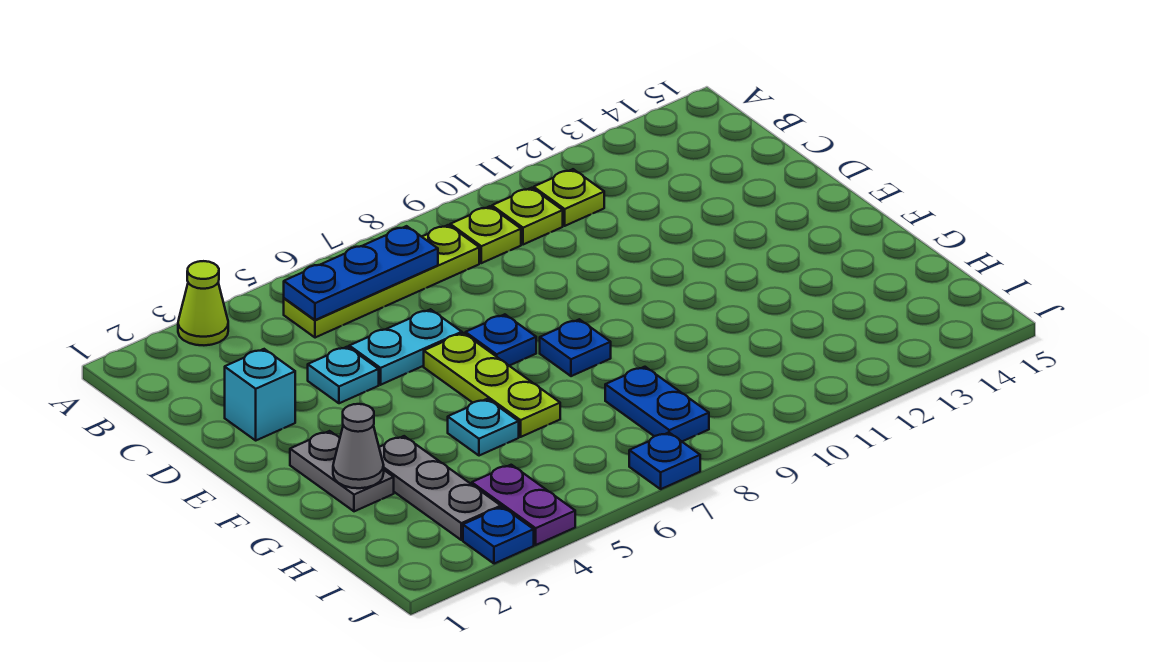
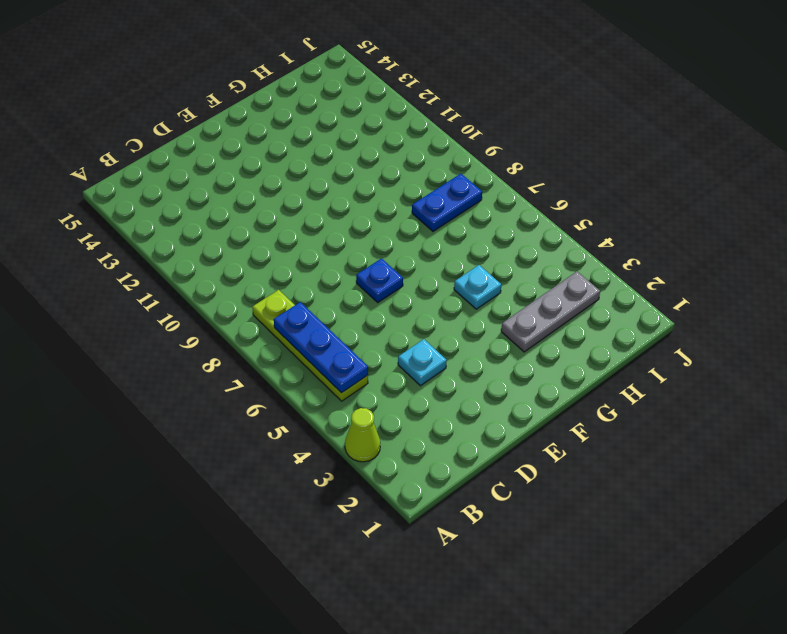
none -> lime 1x1 plate [450,206,521,263]
none -> lime 1x1 plate [492,188,563,245]
none -> lime 1x1 plate [534,169,604,226]

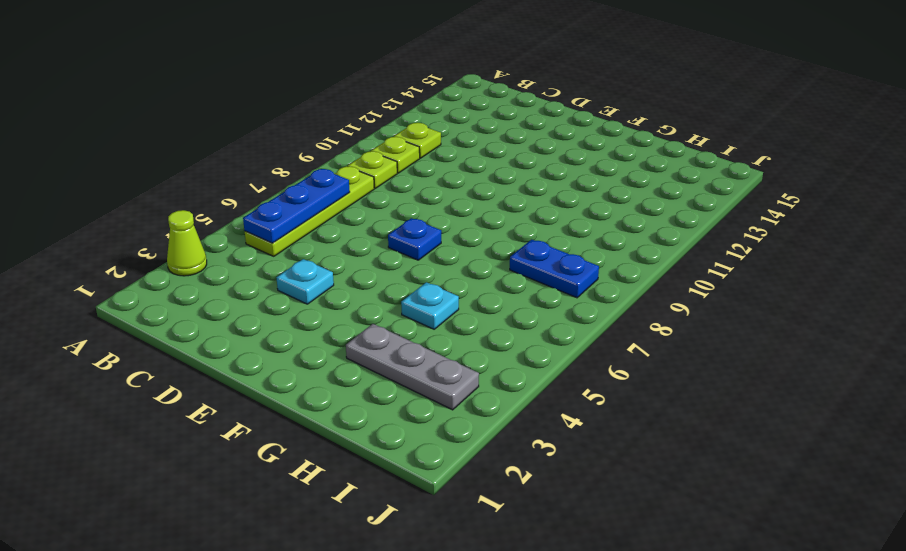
none -> cyan 1x1 brick [225,349,295,440]
none -> cyan 1x2 plate [349,309,462,385]
none -> lime 1x3 plate [424,333,560,437]

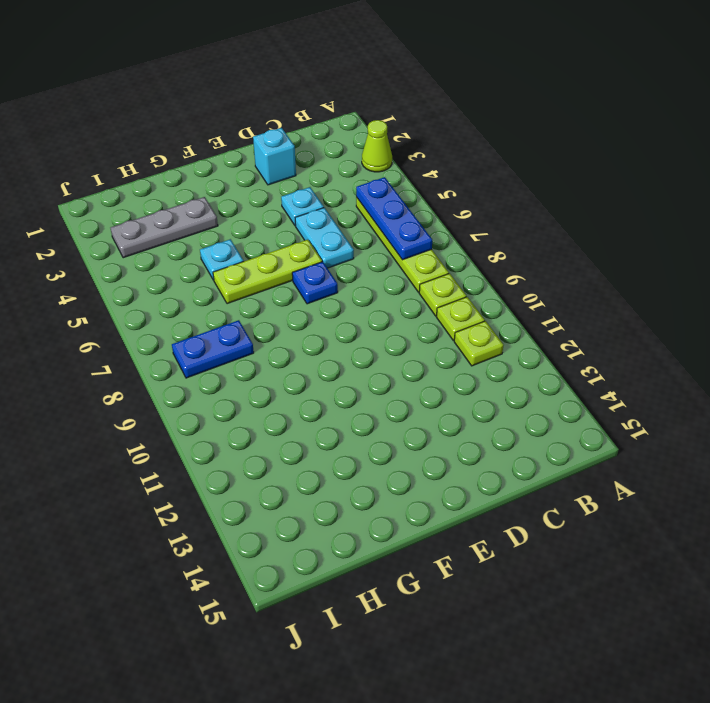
none -> grey 1x2 plate [290,431,394,511]
none -> blue 1x1 plate [540,319,611,376]
none -> purple 1x2 plate [472,465,575,545]

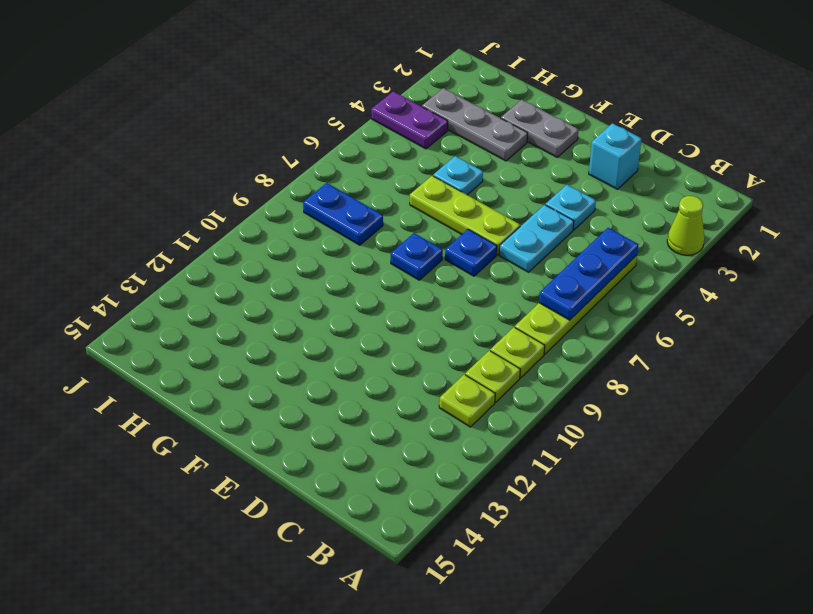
none -> blue 1x1 plate [463,507,534,564]
none -> blue 1x1 plate [629,433,700,489]
none -> grey 1x1 cone [333,404,384,488]

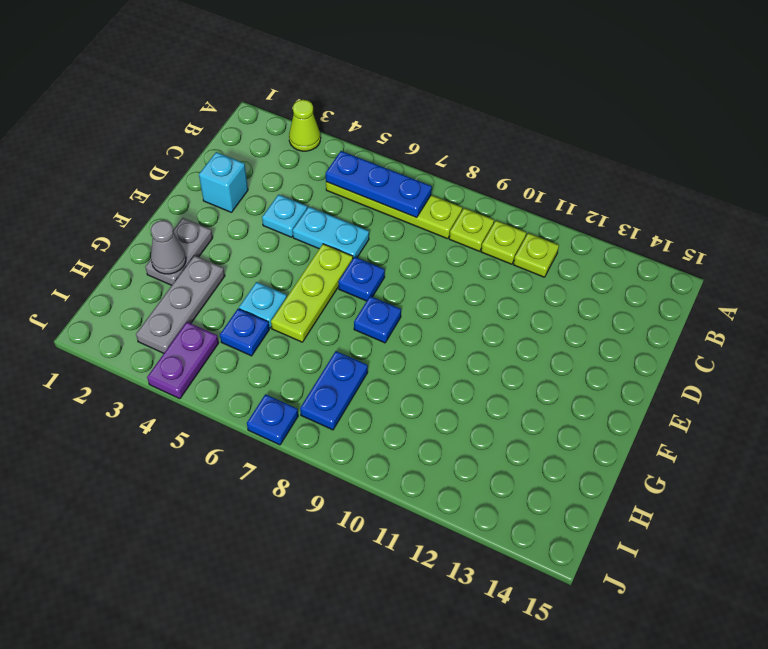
blue 1x1 plate [220,309,269,356] -> blue 1x1 plate moved to [463,507,534,564]

